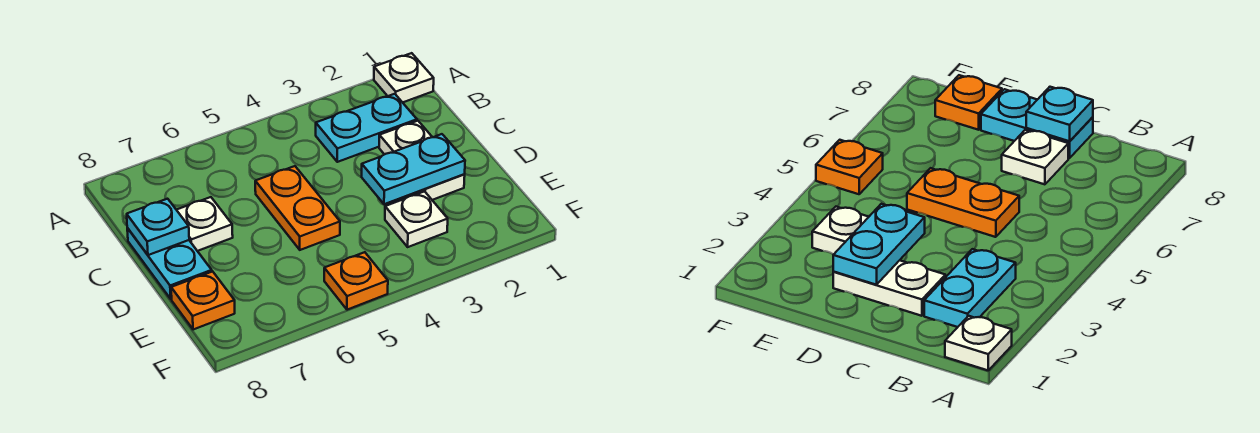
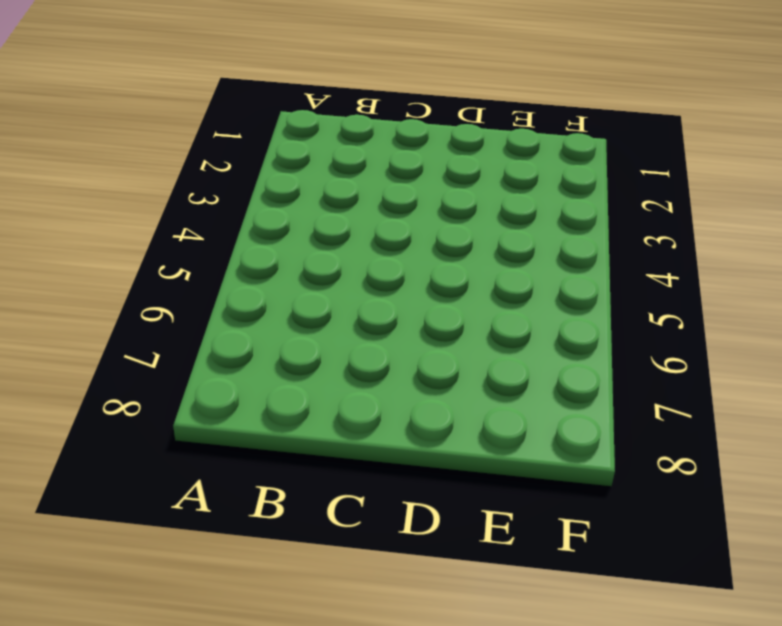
none -> white 1x1 plate [374,53,434,102]
none -> cyan 1x2 plate [316,94,417,162]

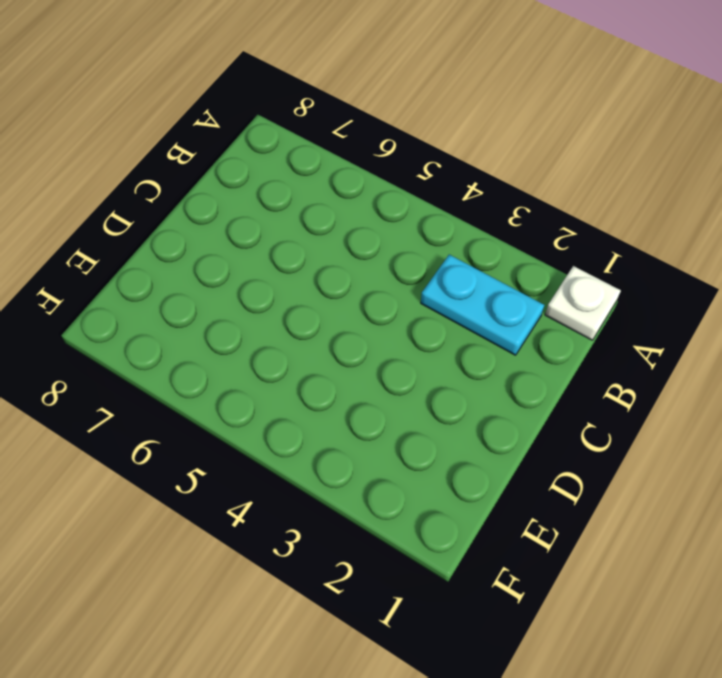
none -> white 1x2 plate [379,121,465,200]
none -> orange 1x2 plate [255,166,340,250]

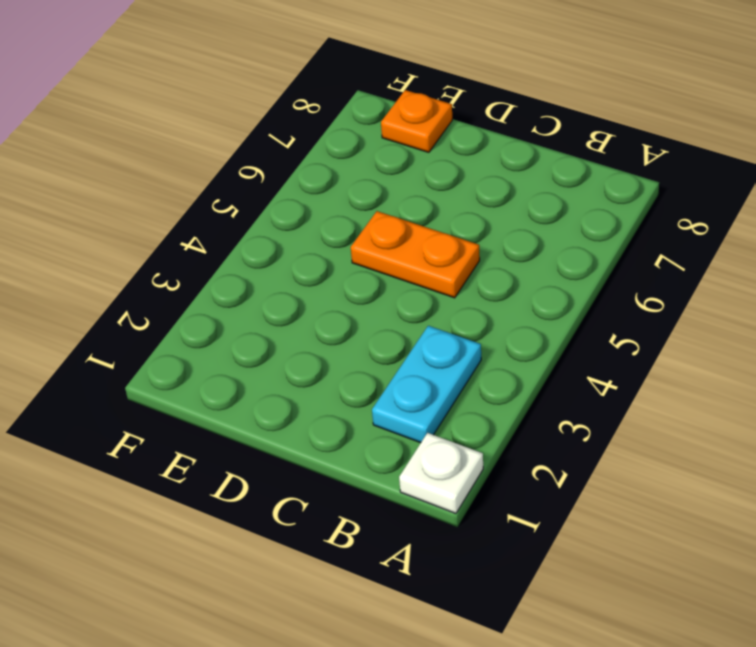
none -> white 1x2 plate [379,121,465,200]
none -> white 1x1 plate [177,197,233,251]

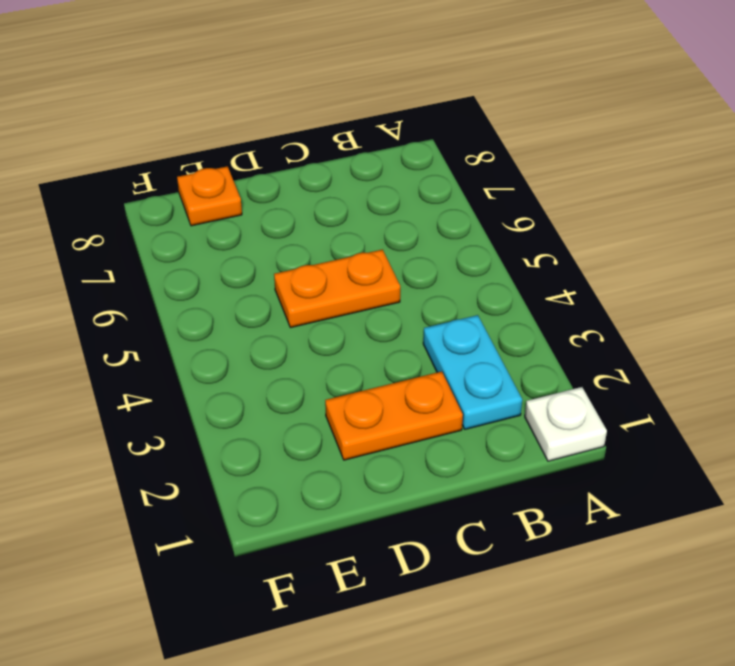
orange 1x2 plate [325,371,463,460] -> white 1x2 plate [379,121,465,200]
none -> white 1x1 plate [177,197,233,251]
none -> cyan 1x2 plate [127,228,212,299]

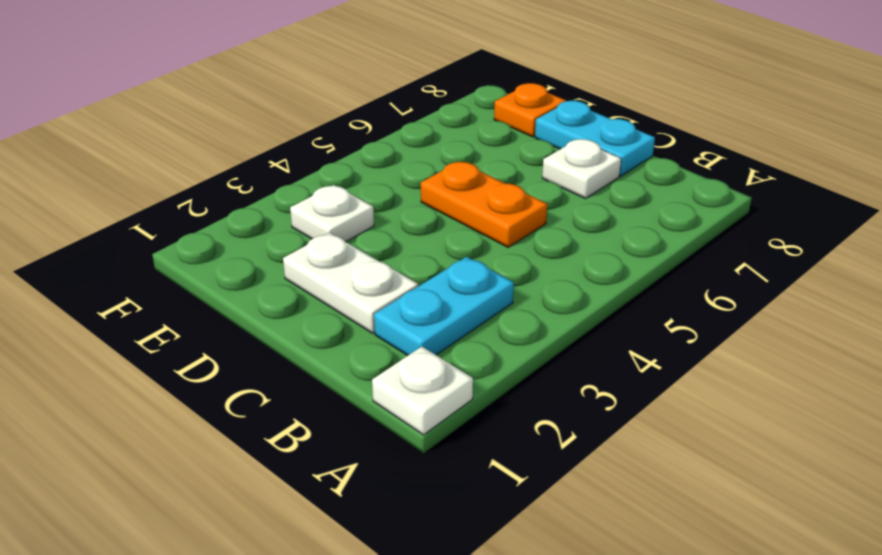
none -> orange 1x1 plate [324,252,388,310]
none -> cyan 1x1 plate [127,199,189,255]

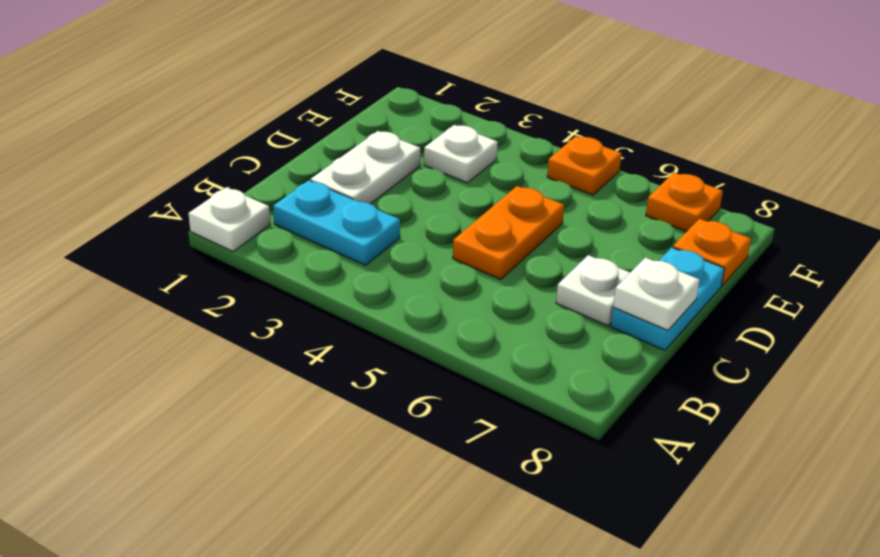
white 1x1 plate [613,257,700,330] -> cyan 1x1 plate [127,199,189,255]
orange 1x1 plate [646,173,723,232] -> none
none -> cyan 1x2 plate [362,134,465,204]

